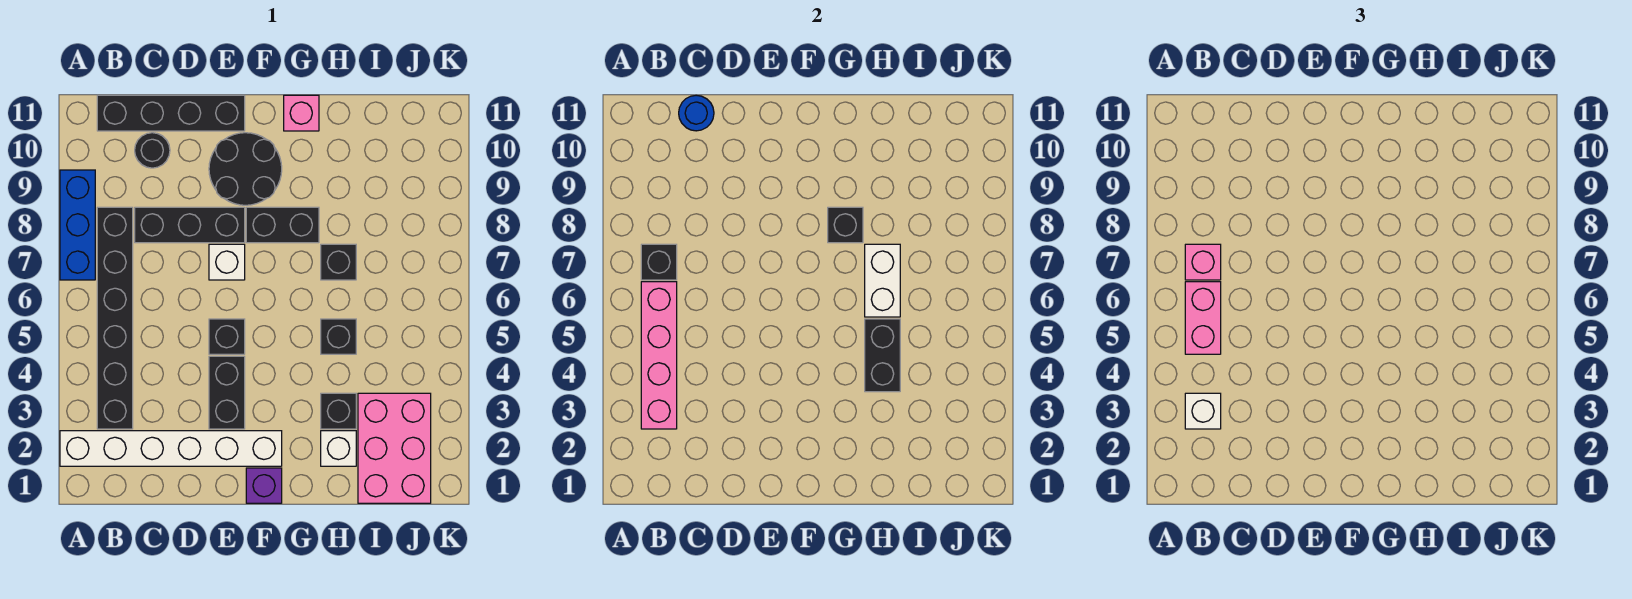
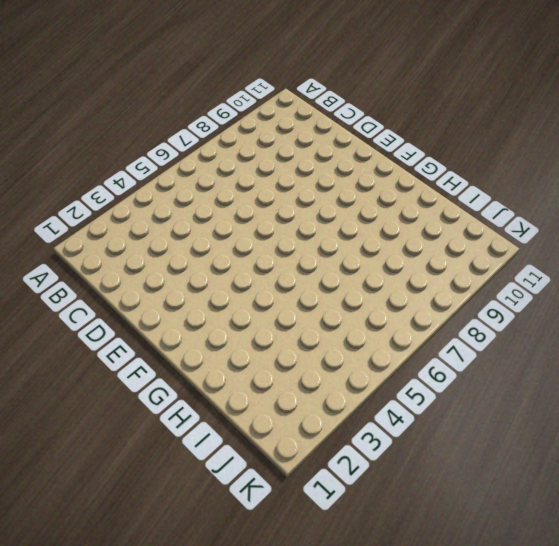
none -> white 1x6 brick [60,431,282,466]
none -> blue 1x3 brick [60,170,95,280]
none -> black 1x6 brick [97,207,133,429]

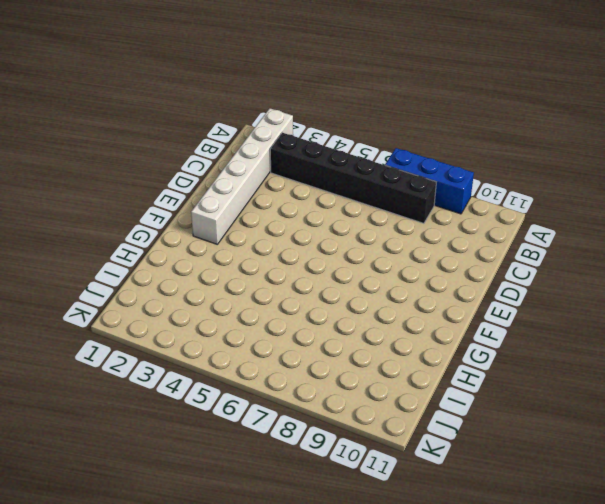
none -> black 1x4 brick [97,95,245,131]
none -> black 1x3 brick [135,207,245,243]
none -> black 1x1 round brick [135,133,170,168]

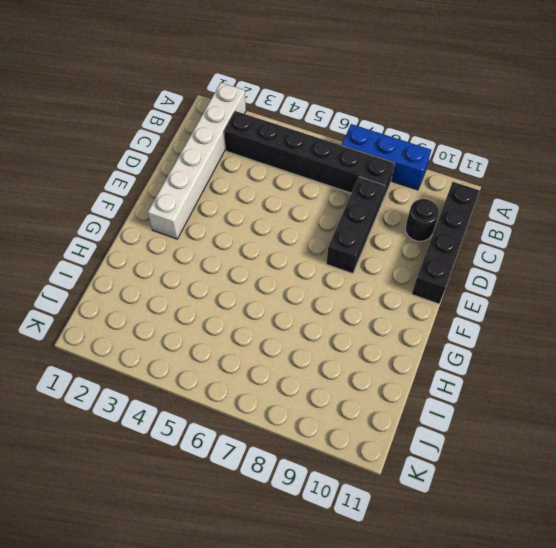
none -> black 1x2 brick [209,356,245,429]
none -> black 1x1 brick [209,319,245,354]
none -> white 1x1 brick [209,244,245,280]

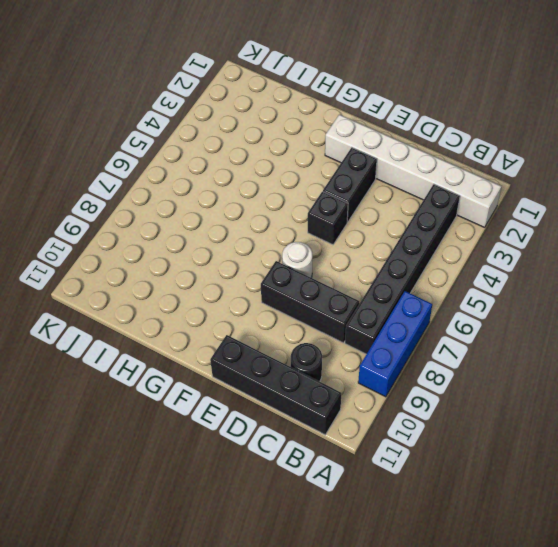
white 1x1 round brick [282,242,312,278] -> white 1x1 brick [209,244,245,280]
none -> black 2x2 round brick [209,133,282,205]
none -> purple 1x1 brick [246,468,282,503]
none -> black 1x2 brick [246,207,319,243]

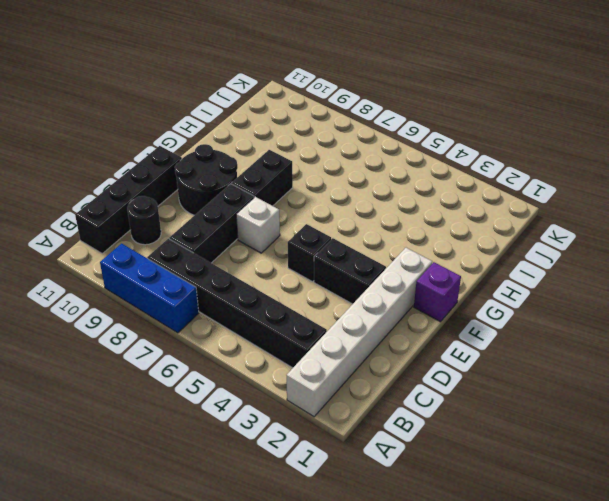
none -> pink 1x1 brick [284,95,319,131]
none -> white 1x1 brick [321,431,356,466]
none -> black 1x1 brick [321,393,356,429]

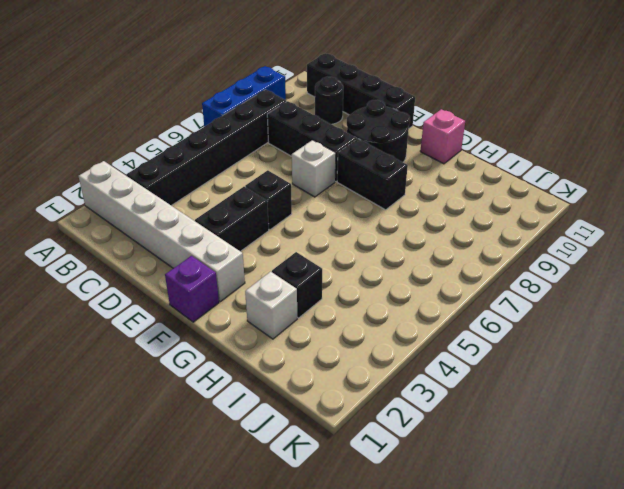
none -> black 1x1 brick [321,319,356,354]
none -> black 1x1 brick [321,244,356,280]
none -> pink 2x3 brick [358,393,431,503]

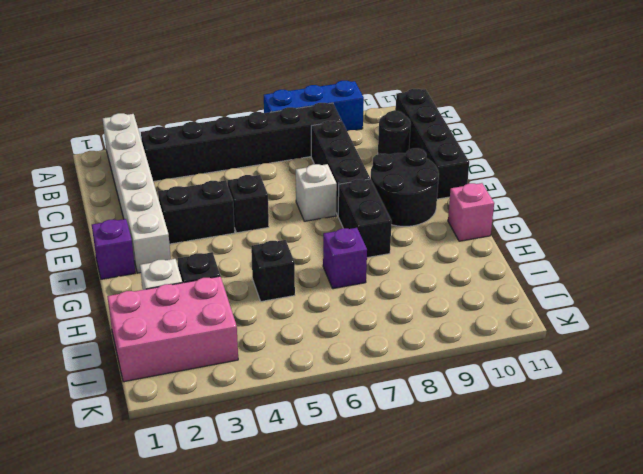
purple 1x1 brick [323,228,367,289] -> black 1x1 brick [321,244,356,280]
none -> pink 1x4 brick [641,282,677,429]
none -> black 1x1 brick [641,244,677,280]
none -> blue 1x1 round brick [679,95,714,131]

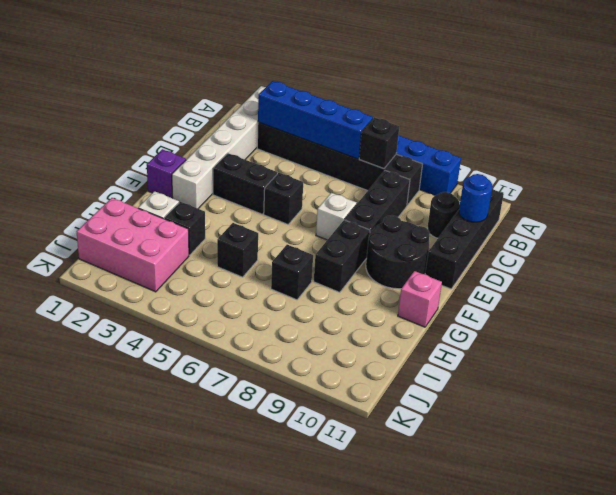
blue 1x4 brick [258,81,373,159] -> pink 1x4 brick [641,282,677,429]
none -> black 1x1 brick [828,207,863,243]
none -> black 1x2 brick [865,319,900,392]
none -> white 1x2 brick [865,244,900,317]

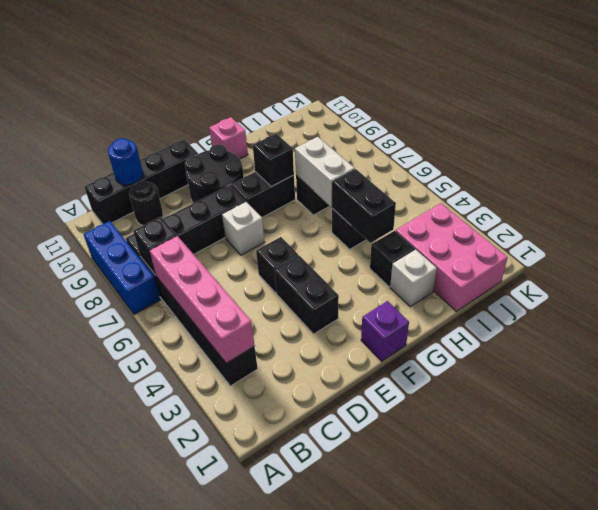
none -> white 1x6 brick [60,431,282,466]
none -> white 1x1 brick [1185,393,1221,429]
none -> pink 1x2 brick [1185,282,1221,354]

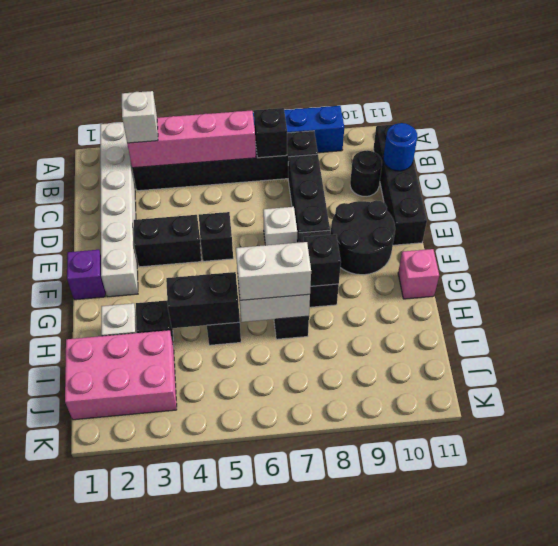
white 1x2 brick [236,242,311,300] -> none
none -> pink 1x2 brick [1185,282,1221,354]
none -> pink 1x1 brick [1185,244,1221,280]

